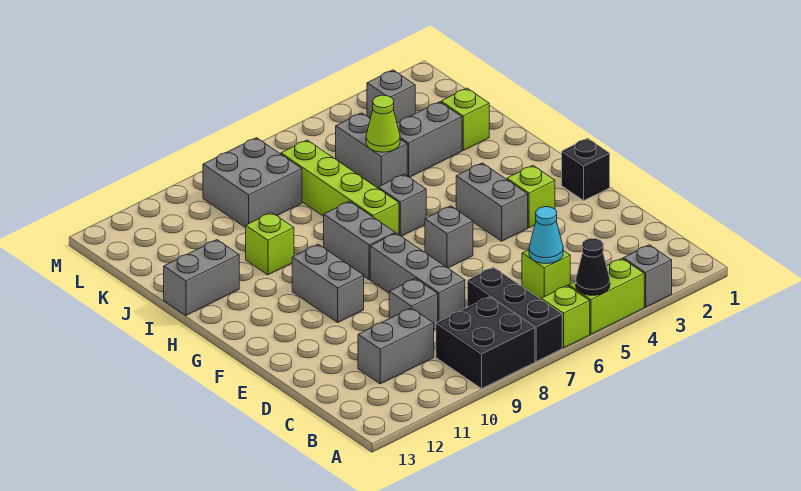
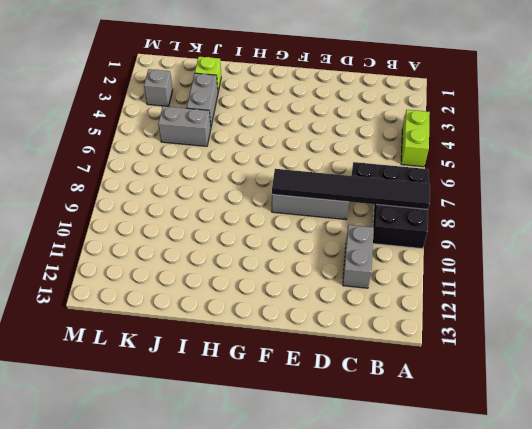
black 1x6 tile [272,169,430,209] -> none
none -> grey 1x1 brick [623,245,672,307]
none -> lime 1x1 brick [541,285,590,348]
none -> lime 1x1 brick [522,250,570,299]

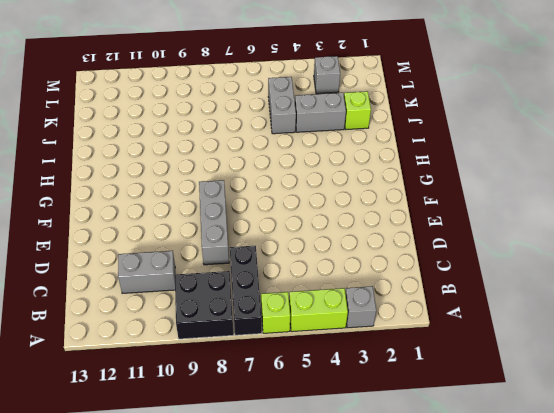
none -> lime 1x1 brick [522,250,570,299]
none -> grey 1x1 brick [389,279,438,330]
none -> black 1x1 brick [562,138,610,200]

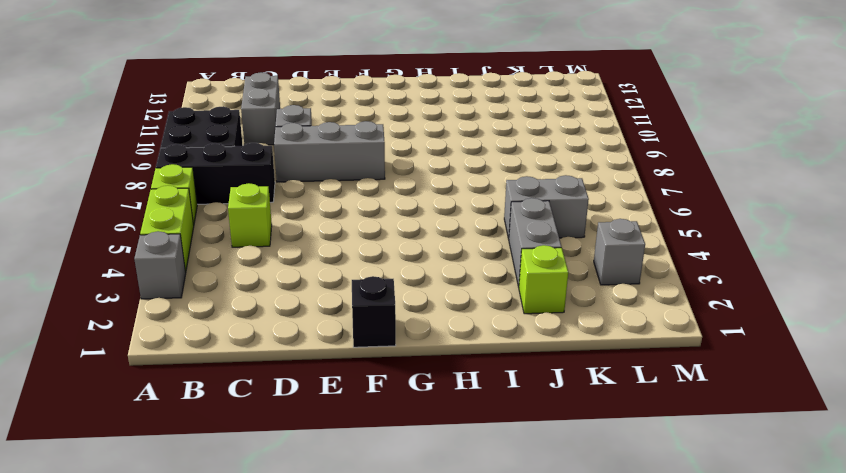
none -> lime 1x1 brick [507,165,555,228]
none -> grey 1x2 brick [456,163,528,241]
none -> grey 1x1 brick [425,206,473,268]

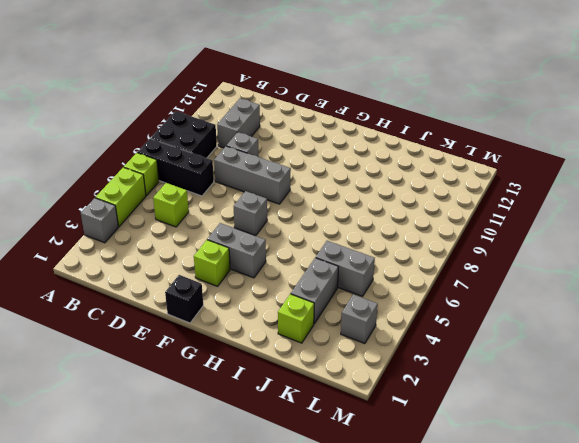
none -> grey 1x2 brick [292,244,364,322]
none -> grey 1x2 brick [324,201,395,280]
none -> grey 1x1 brick [378,174,426,236]

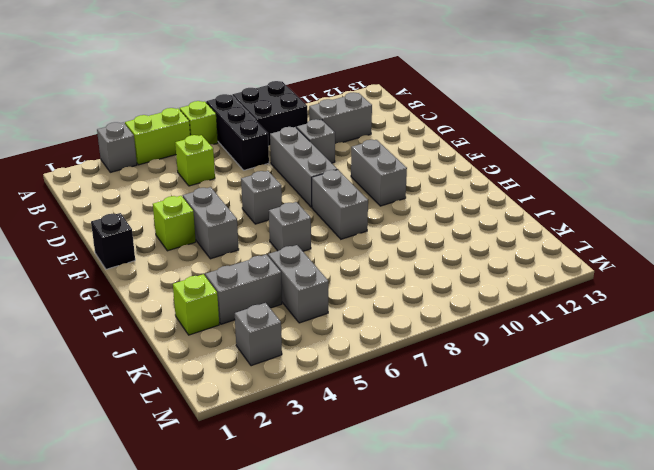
none -> lime 1x4 brick [281,140,399,235]
none -> lime 1x1 brick [246,212,294,275]
none -> grey 1x2 brick [164,240,239,316]

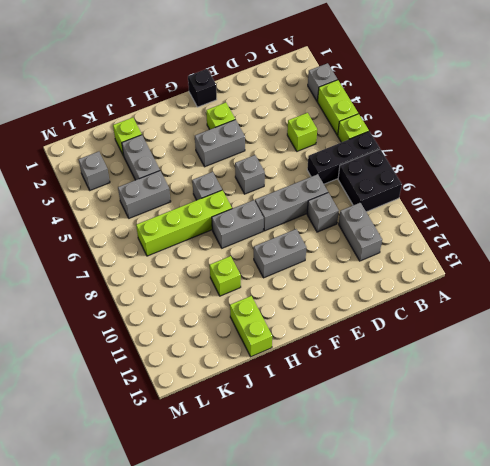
lime 1x2 brick [230,296,272,357] -> grey 1x2 brick [164,240,239,316]
none -> grey 2x2 brick [203,138,302,228]
none -> black 1x1 cone [576,238,610,295]
none -> cyan 1x1 cone [529,207,563,264]

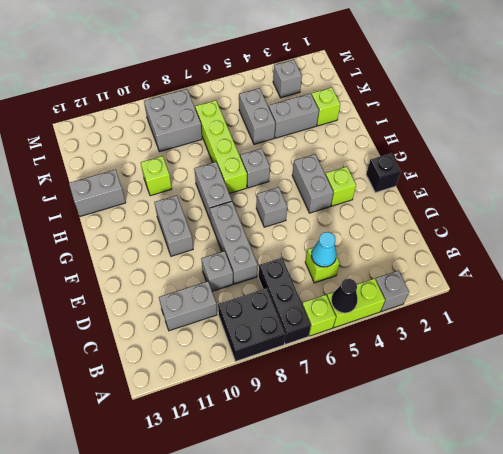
none -> lime 1x1 cone [366,95,400,152]

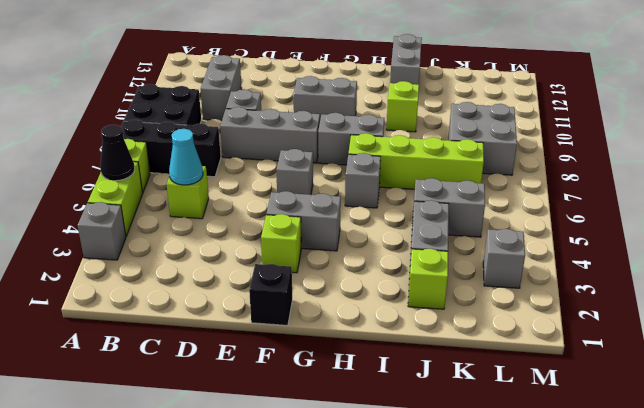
none -> lime 1x1 cone [366,95,400,152]

